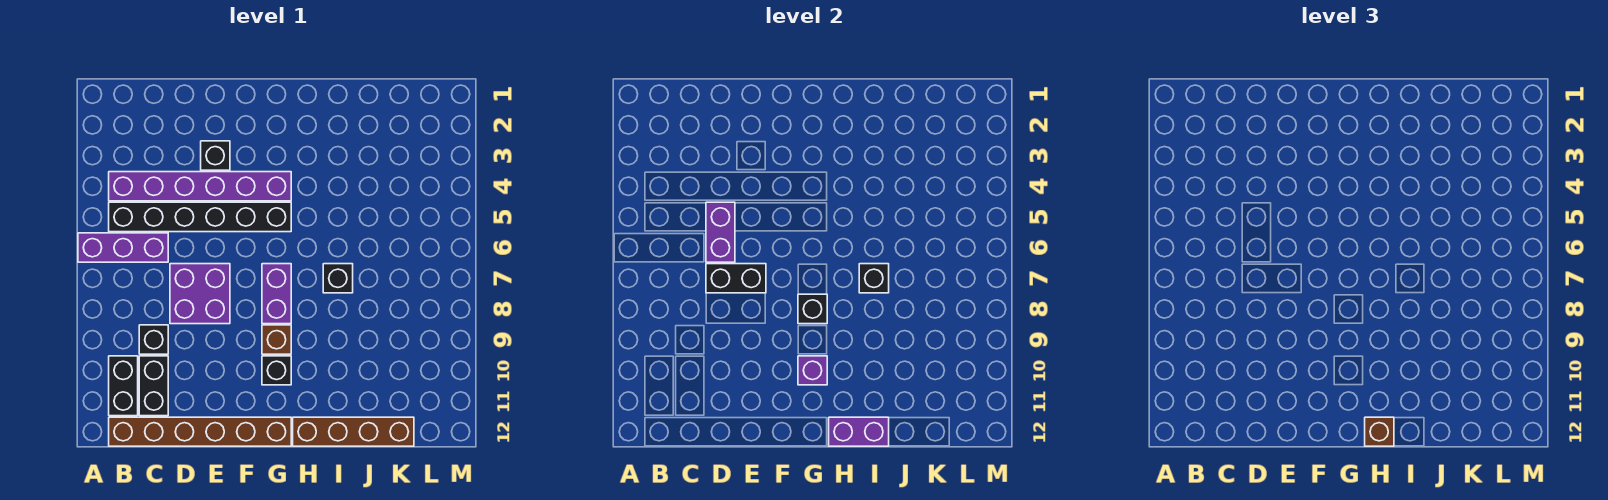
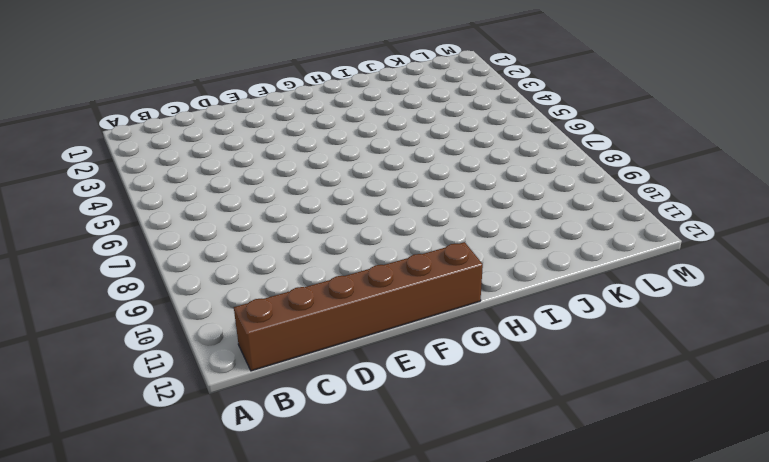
none -> purple 1x3 brick [78,233,168,262]
none -> purple 1x6 brick [109,172,291,201]
none -> black 1x6 brick [109,202,291,232]

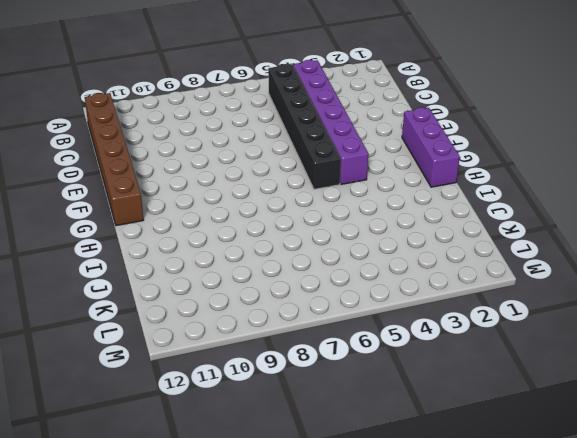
purple 1x3 brick [402,108,460,187] -> purple 1x3 brick moved to [78,233,168,262]
none -> black 1x2 brick [109,356,138,416]
none -> black 1x1 brick [139,325,168,354]
none -> black 1x2 brick [139,356,168,416]

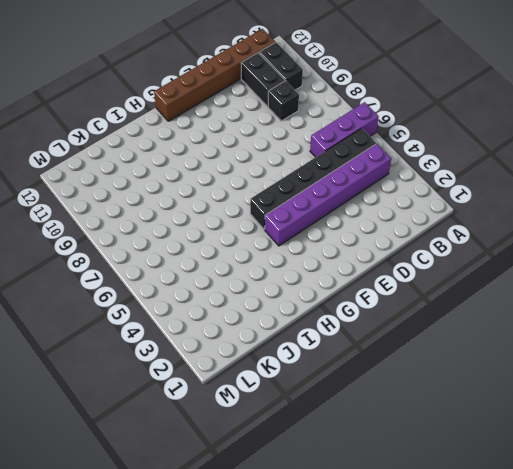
none -> purple 2x2 brick [170,264,230,324]
none -> black 1x1 brick [201,141,230,170]
none -> purple 1x2 brick [262,264,291,324]

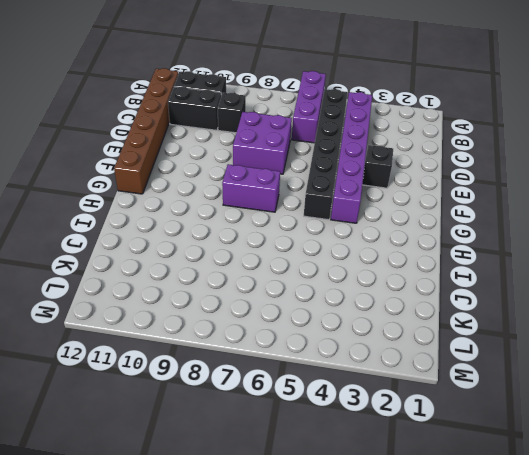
none -> brown 1x1 brick [262,325,291,354]
none -> black 1x1 brick [262,356,291,385]
none -> brown 1x4 brick [293,417,414,446]

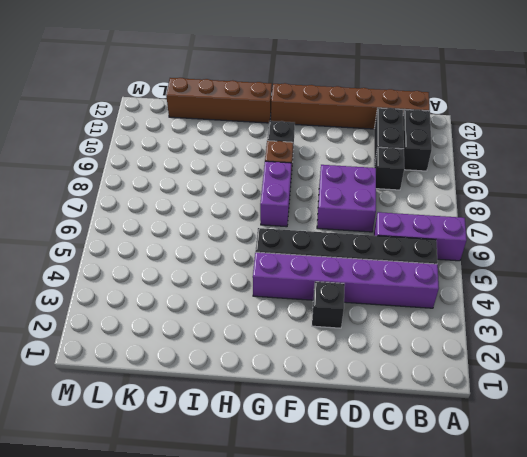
none -> black 1x1 brick [323,264,353,293]
none -> purple 1x2 brick [706,202,735,262]
none -> black 1x2 brick [706,264,766,293]

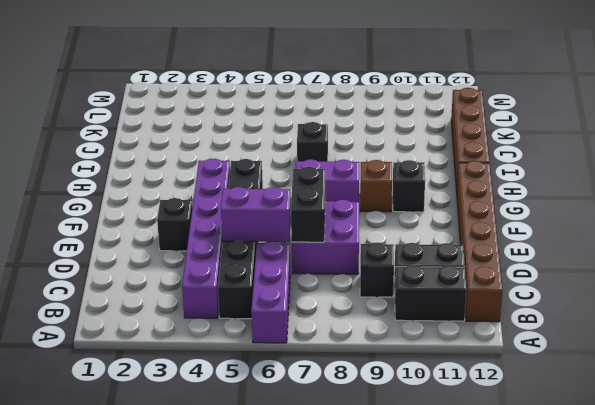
none -> black 1x1 brick [798,294,827,324]
none -> purple 1x1 brick [798,356,827,385]
none -> purple 1x2 brick [829,417,889,446]

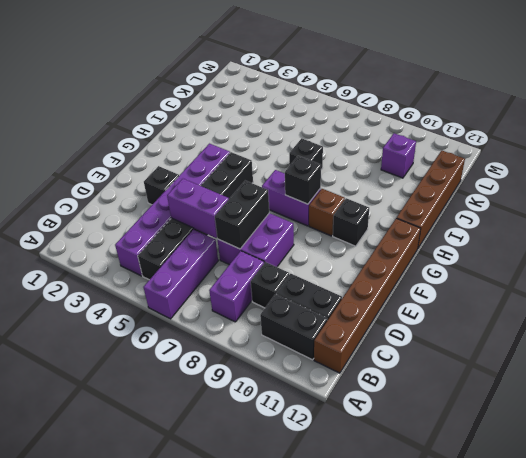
purple 1x2 brick [209,251,264,322] -> purple 1x2 brick moved to [829,417,889,446]
purple 1x1 brick [381,133,416,178] -> purple 1x1 brick moved to [798,356,827,385]
none -> black 1x1 brick [859,264,889,293]
none -> brown 1x1 brick [1365,417,1394,446]

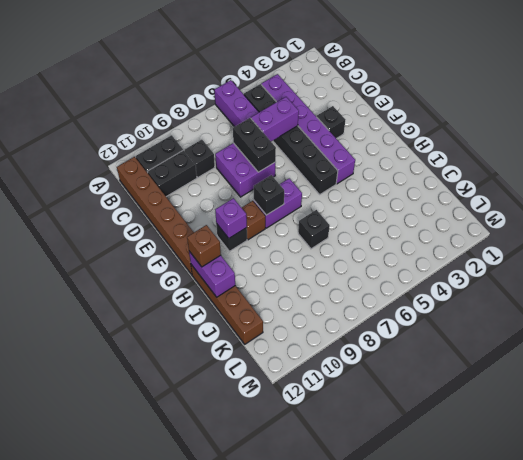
none -> black 1x1 brick [859,264,889,293]

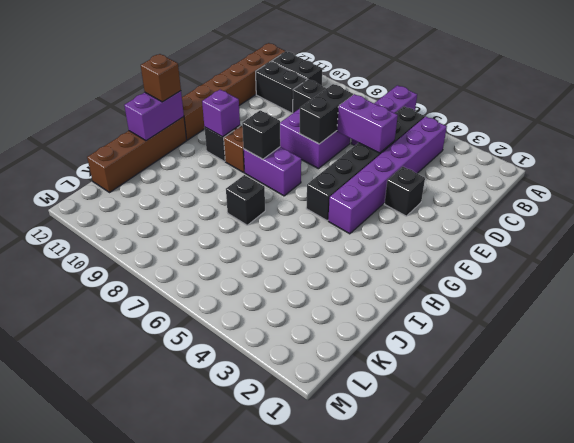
none -> black 1x1 brick [859,264,889,293]

